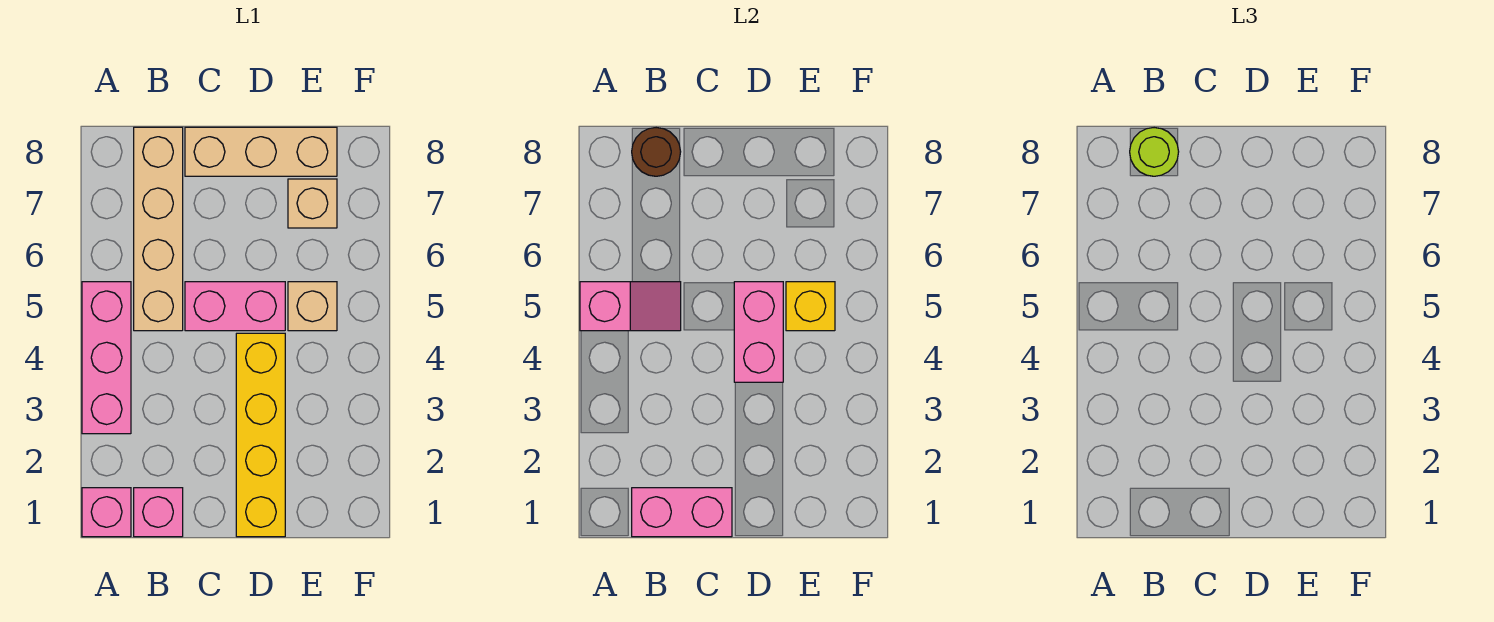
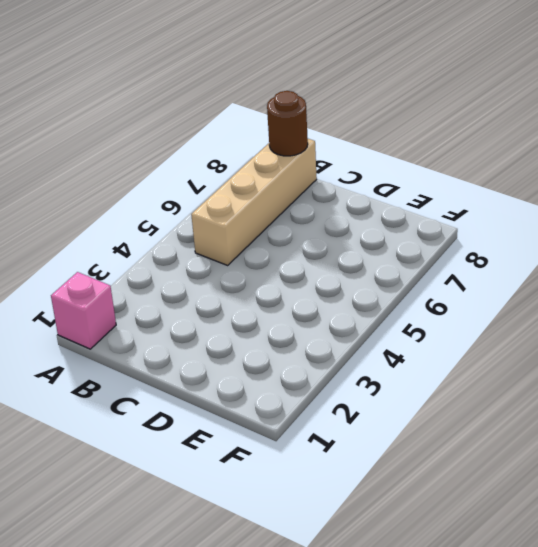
none -> pink 1x3 brick [82,282,131,434]
none -> pink 1x1 brick [134,488,183,537]
none -> pink 1x2 brick [185,282,285,331]

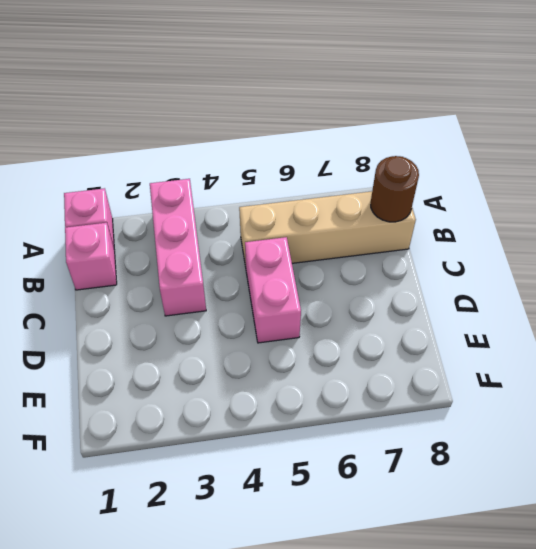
pink 1x3 brick [150,179,206,316] -> pink 1x3 brick turned to [82,282,131,434]
none -> tan 1x3 brick [185,127,337,176]
none -> yellow 1x4 brick [236,333,285,537]
none -> tan 1x1 brick [288,282,337,331]

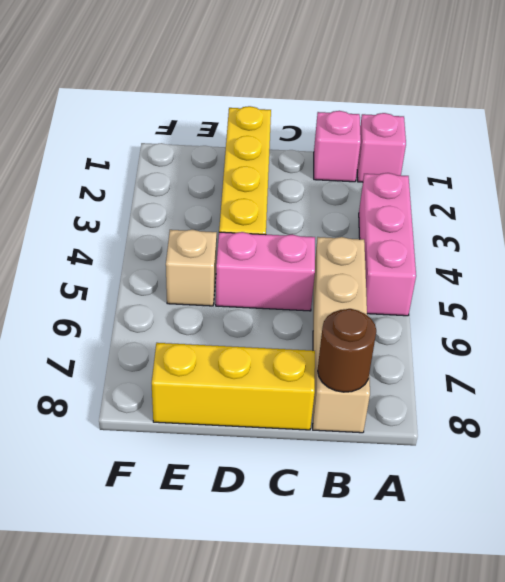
yellow 1x3 brick [152,343,315,430] -> tan 1x3 brick [185,127,337,176]
none -> tan 1x1 brick [288,179,337,228]
none -> pink 1x2 slope [580,282,681,331]
none -> pink 1x2 brick [632,488,732,537]

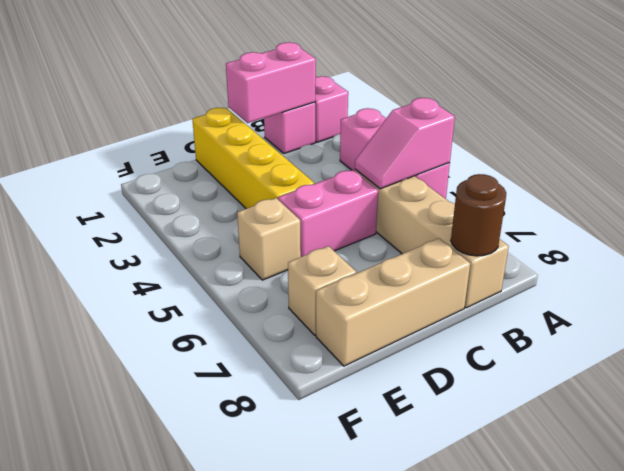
none -> pink 1x2 brick [734,282,783,382]
none -> yellow 1x1 brick [786,282,835,331]
none -> lime 1x1 round brick [1130,128,1179,176]

